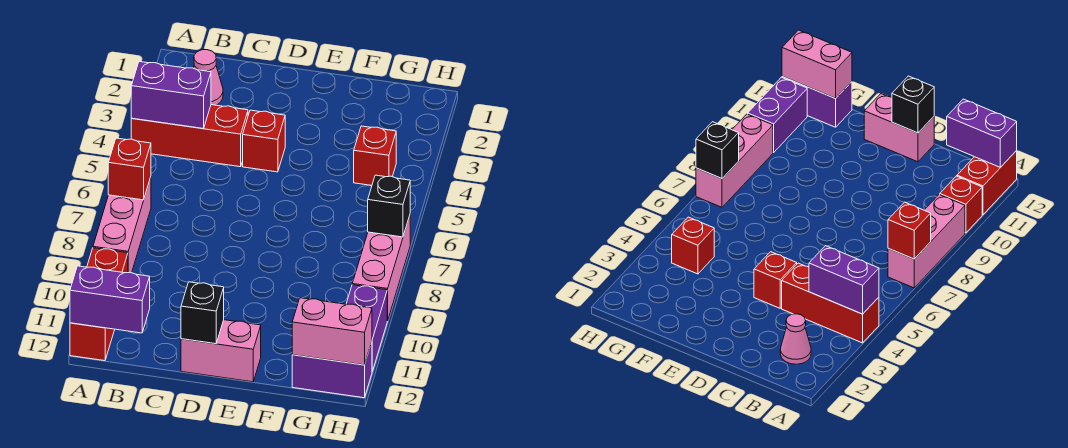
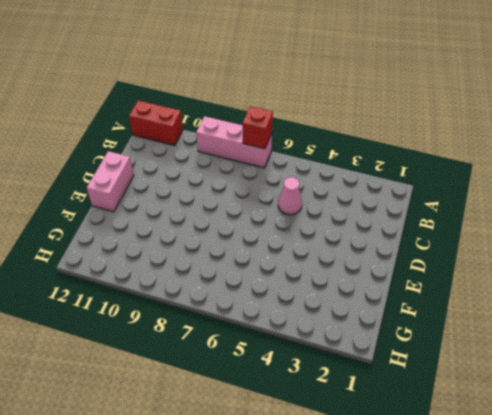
pink 1x1 cone [278,177,302,215] -> pink 1x1 cone moved to [193,50,223,105]
none -> red 1x3 brick [131,105,248,167]
none -> red 1x1 brick [87,248,128,273]
none -> red 1x1 brick [243,110,285,172]

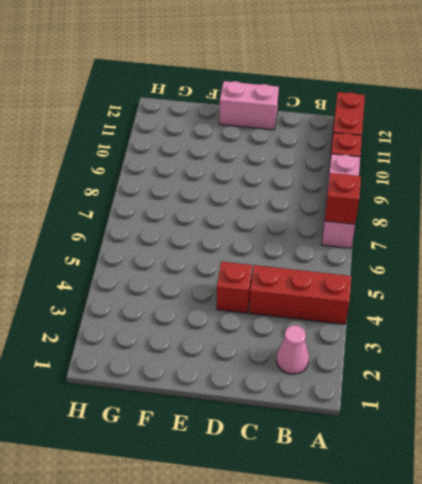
none -> red 1x1 brick [354,126,396,185]
none -> purple 1x2 brick [292,342,372,398]
none -> pink 1x3 brick [352,216,410,321]

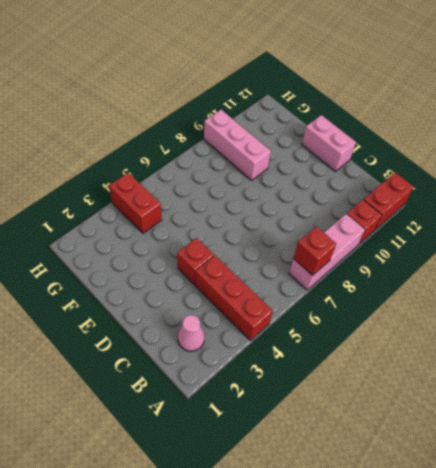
pink 1x3 brick [204,110,271,180] -> pink 1x3 brick turned to [352,216,410,321]
red 1x2 brick [109,173,162,233] -> red 1x1 brick [354,126,396,185]
none -> purple 1x2 brick [292,342,372,398]
none -> purple 1x2 brick [346,285,387,371]
none -> purple 1x2 brick [131,61,211,129]

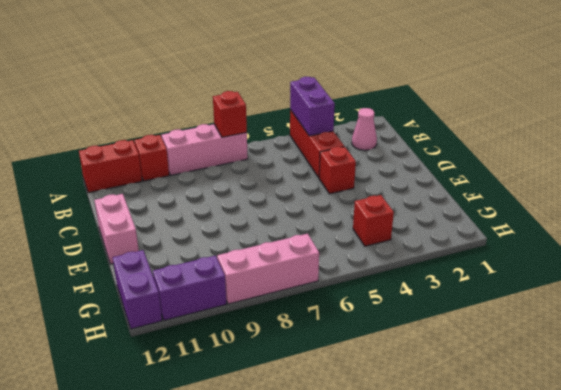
none -> purple 1x2 brick [70,266,150,333]
none -> black 1x1 brick [181,282,224,344]
none -> pink 1x2 brick [292,298,372,365]

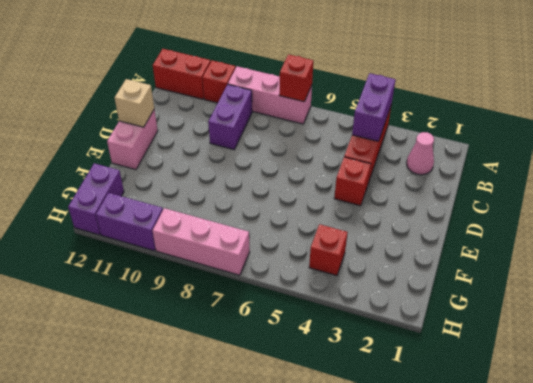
purple 1x2 brick [208,84,252,150] -> purple 1x2 brick moved to [70,266,150,333]
tan 1x1 brick [115,79,154,127] -> black 1x1 brick [181,282,224,344]
none -> pink 1x2 brick [292,298,372,365]
none -> black 1x1 brick [368,175,410,237]

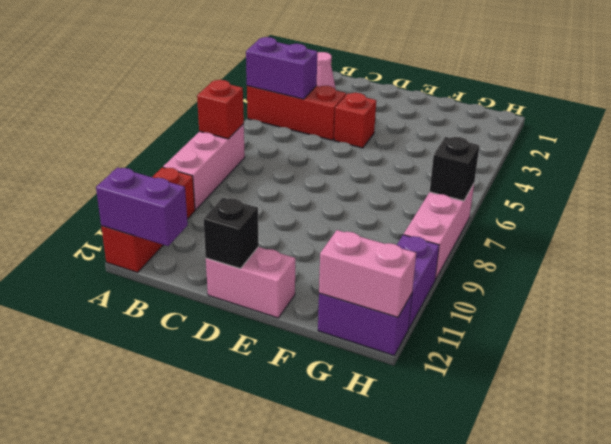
none -> red 1x1 brick [354,126,396,185]

